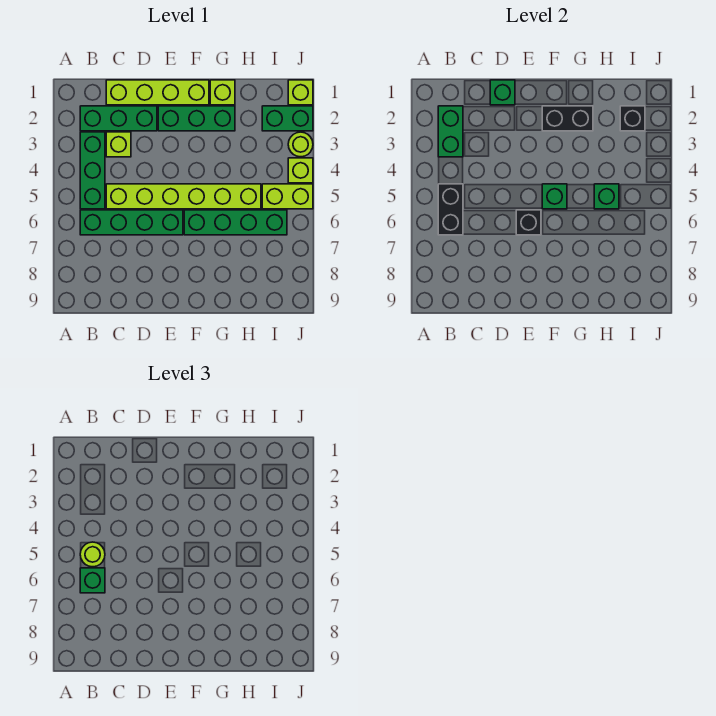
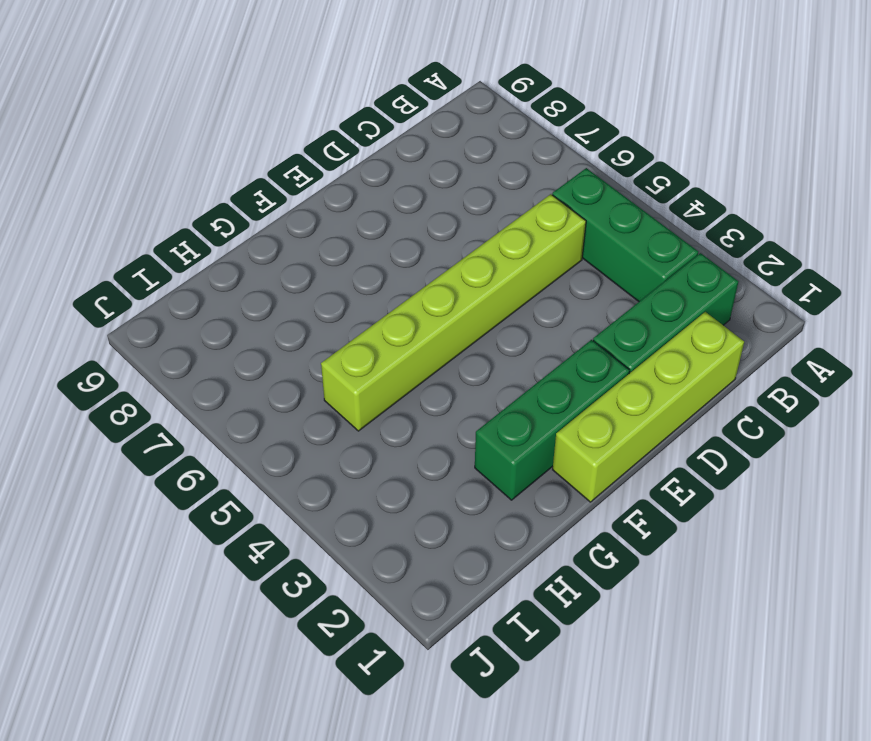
none -> green 1x4 brick [80,210,183,235]
none -> lime 1x1 brick [106,132,131,157]
none -> green 1x4 brick [184,210,287,235]

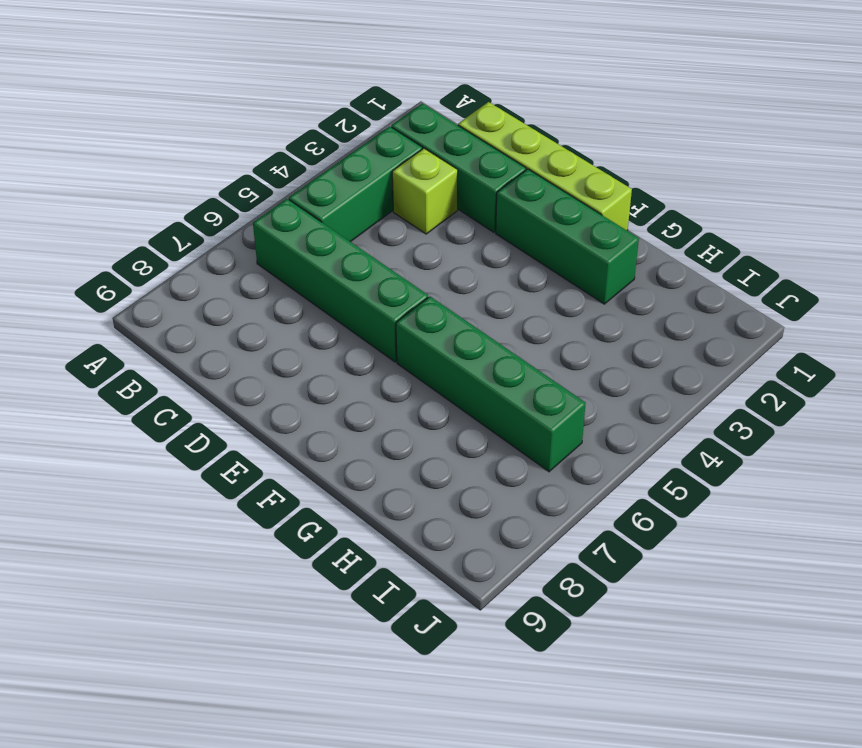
none -> lime 1x6 brick [106,184,261,209]
none -> lime 1x1 brick [210,80,235,105]
none -> green 1x2 brick [262,106,313,131]

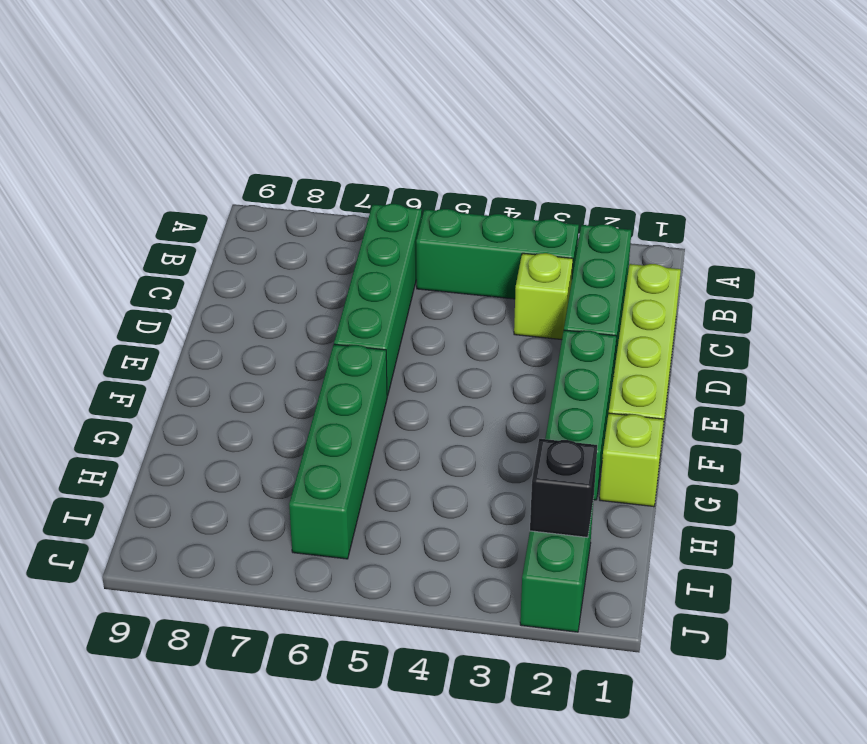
none -> lime 1x6 brick [106,184,261,209]
none -> lime 1x2 brick [262,184,313,209]
none -> lime 1x1 brick [288,80,313,105]

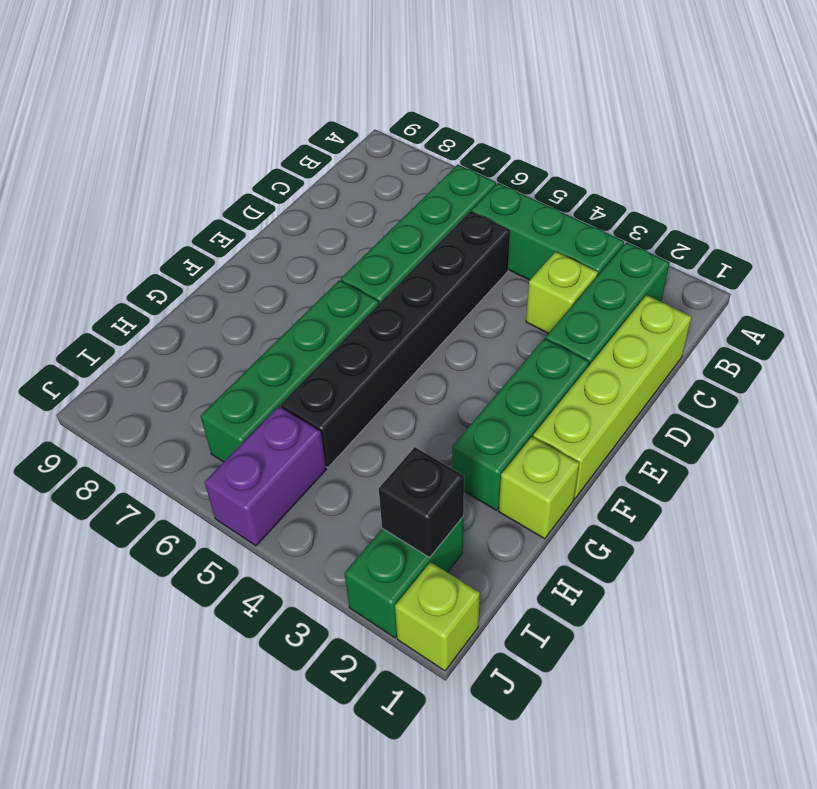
black 1x6 brick [281,211,510,468] -> lime 1x6 brick [106,184,261,209]
purple 1x2 brick [204,406,326,546] -> lime 1x2 brick [262,184,313,209]
none -> lime 1x1 round brick [288,132,313,157]
none -> lime 1x1 brick [288,158,313,183]
none -> green 1x2 brick [438,106,463,157]

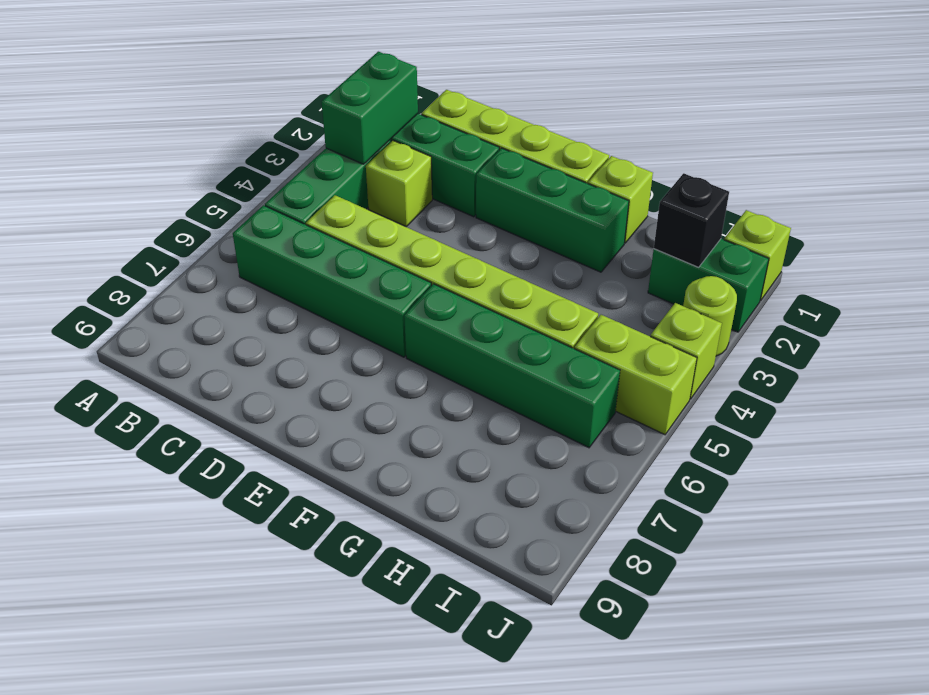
none -> black 1x2 brick [438,184,463,235]
none -> green 1x1 brick [490,80,515,105]
none -> black 1x1 brick [516,210,541,235]

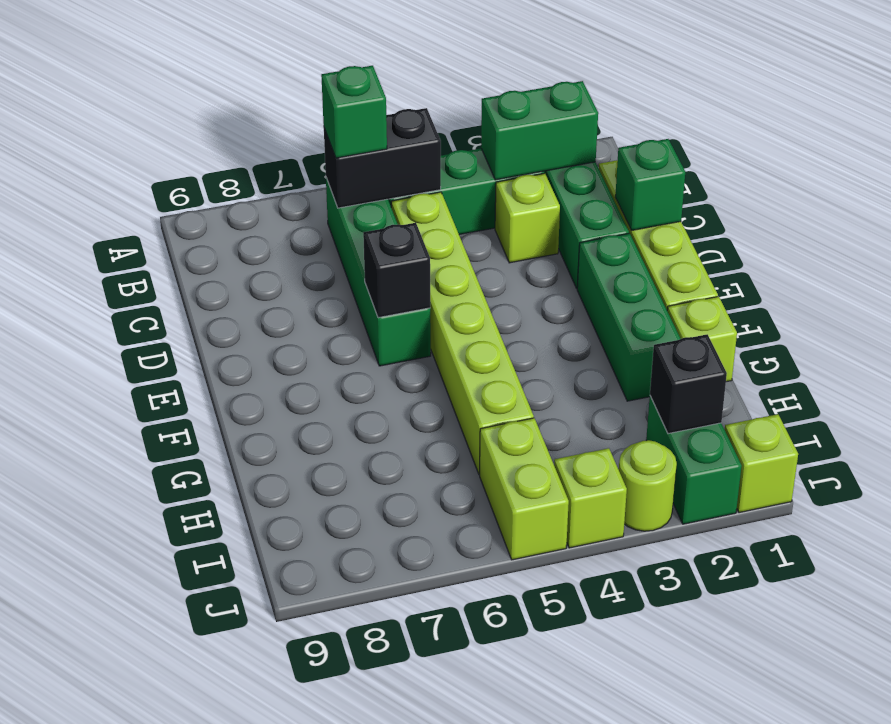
none -> green 1x4 brick [184,210,287,235]
none -> black 1x2 brick [542,106,593,131]
none -> green 1x1 brick [542,184,567,209]

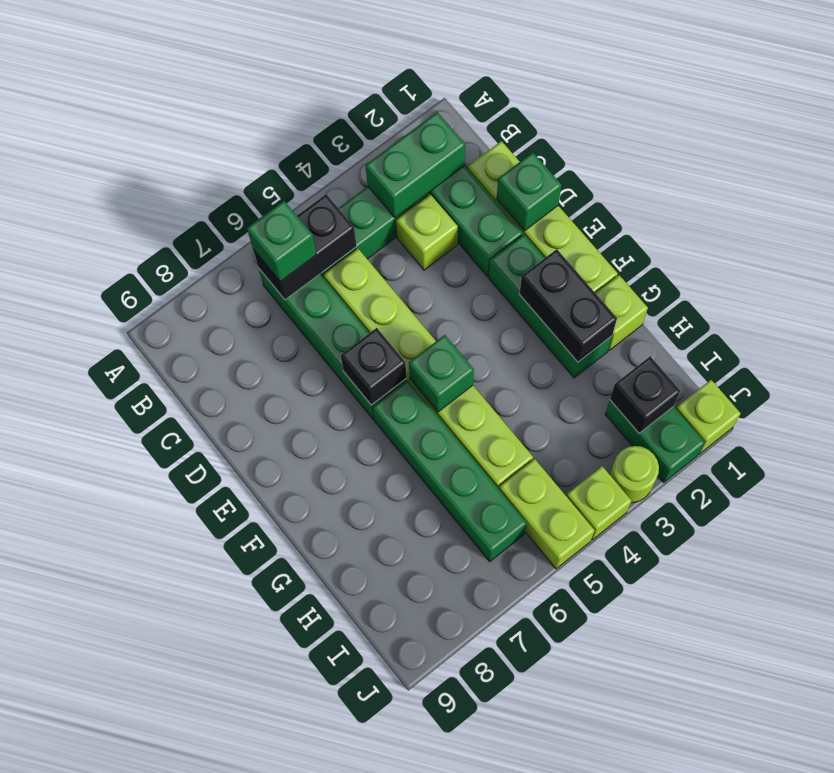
none -> green 1x1 brick [594,184,619,209]
none -> lime 1x1 round brick [80,542,105,567]

